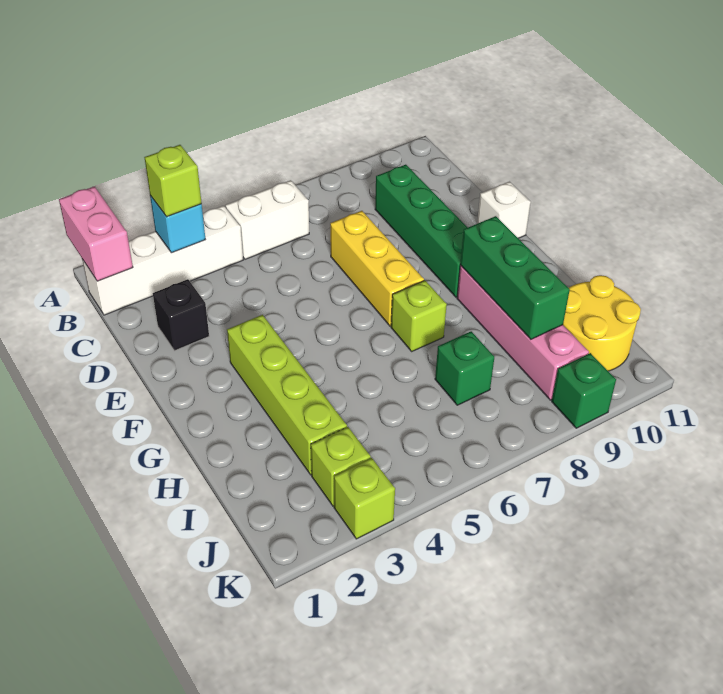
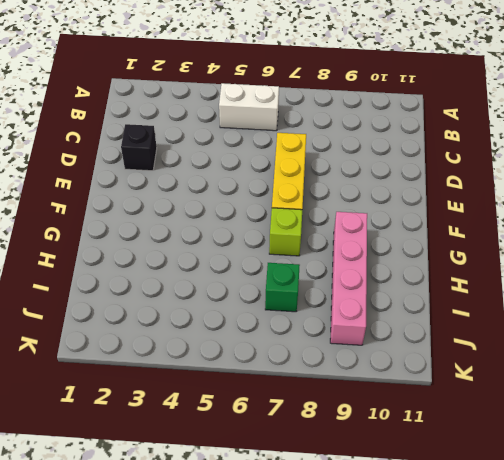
none -> white 1x4 brick [82,206,243,315]
none -> green 1x4 brick [375,165,468,297]
none -> white 1x1 brick [477,182,531,238]

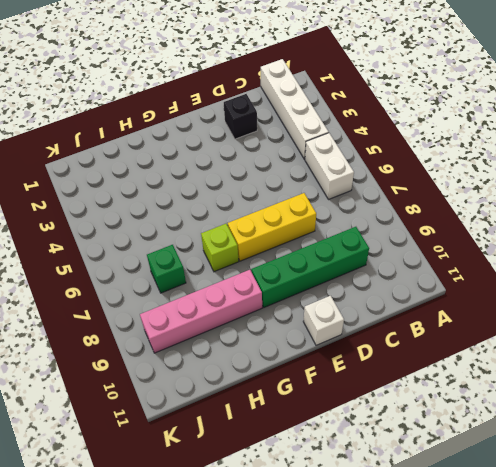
none -> lime 1x4 brick [227,315,347,475]
none -> yellow 2x2 round brick [563,275,641,371]
none -> lime 1x1 brick [311,427,371,506]

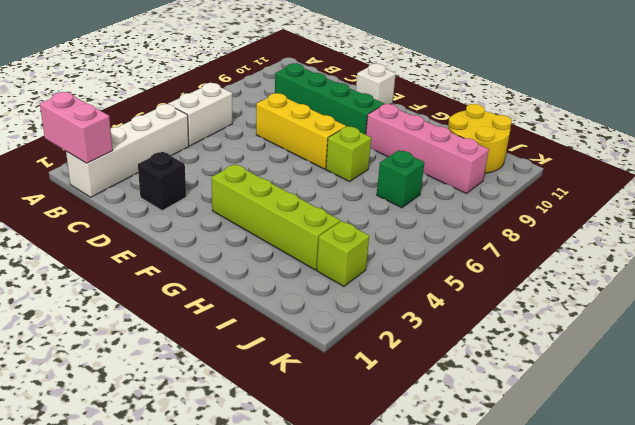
none -> lime 1x1 brick [334,458,395,539]
none -> green 1x1 brick [552,353,616,428]
none -> cyan 1x1 brick [150,196,205,253]

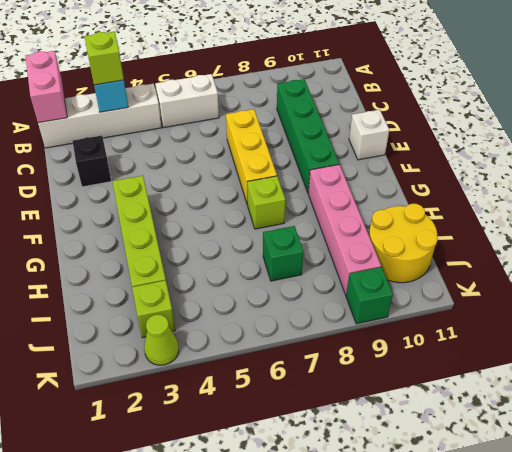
lime 1x1 cone [144,315,179,365] -> lime 1x1 brick [334,458,395,539]
none -> green 1x3 brick [460,216,570,339]

